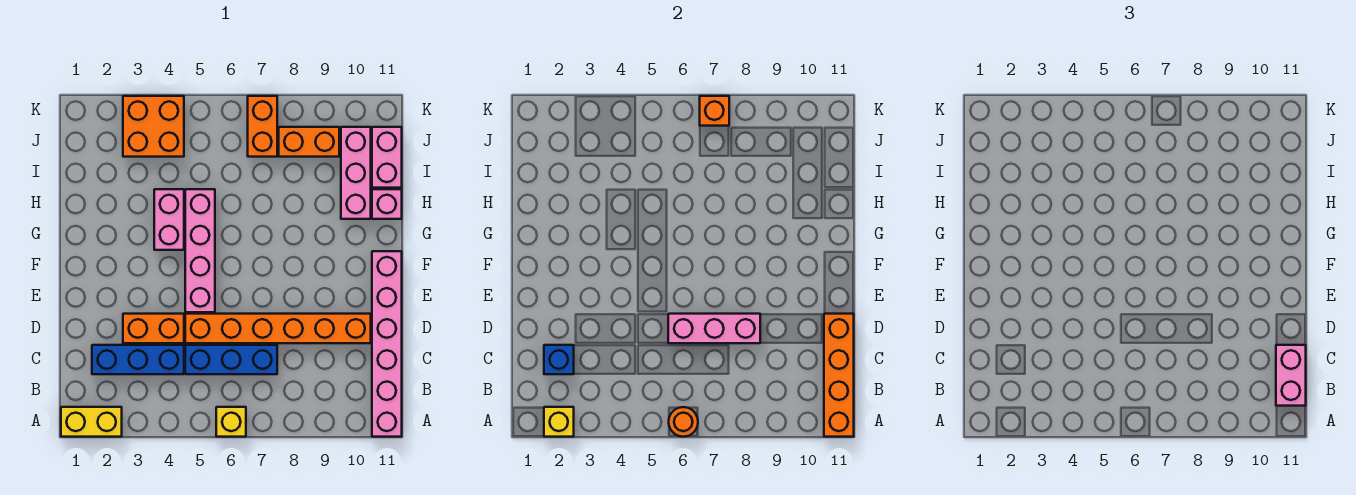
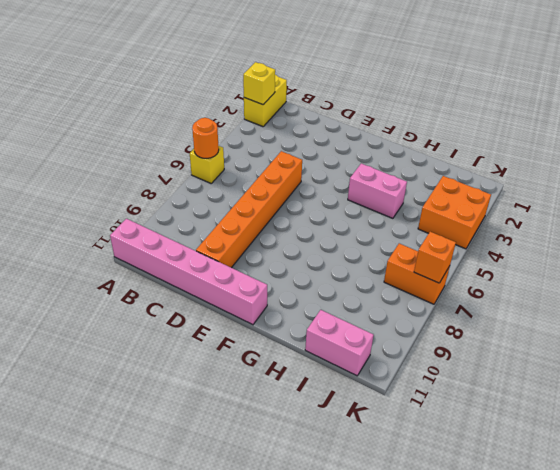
none -> blue 1x3 brick [92,345,184,374]
none -> blue 1x3 brick [185,345,277,374]
none -> orange 1x2 brick [123,314,184,343]

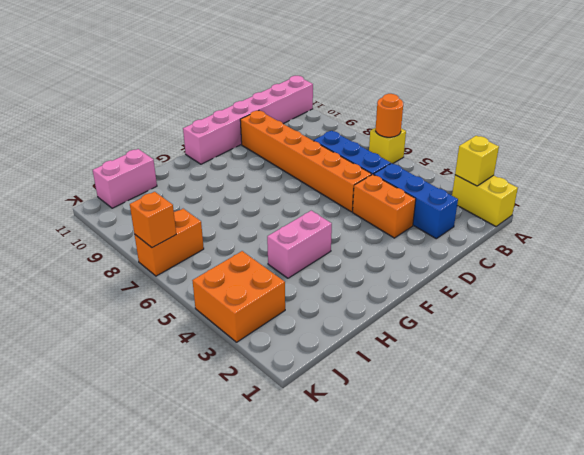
none -> pink 1x4 brick [185,189,215,312]
none -> pink 1x3 brick [341,127,371,219]
none -> pink 1x1 brick [372,189,402,219]

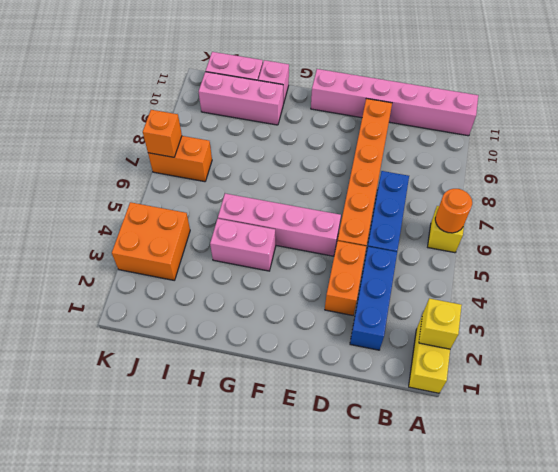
none -> orange 1x2 brick [279,127,339,157]
none -> orange 1x4 brick [824,314,854,437]
none -> blue 1x1 brick [544,345,574,374]

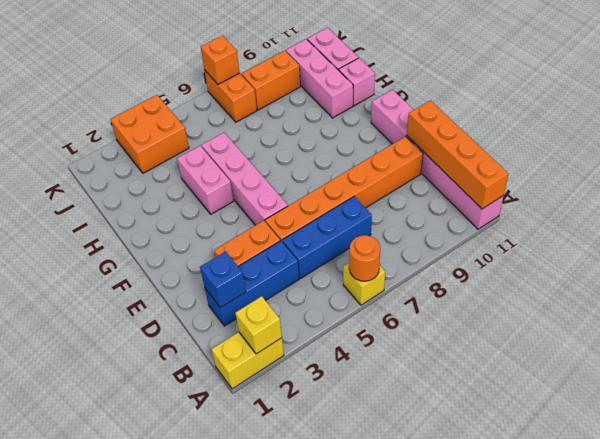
none -> pink 1x3 brick [668,314,760,343]
none -> pink 1x2 brick [1276,345,1306,406]

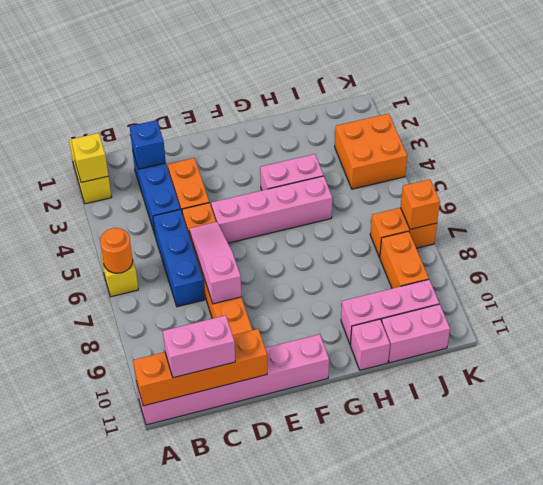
pink 1x3 slope [189,222,241,304] -> pink 1x3 brick [668,314,760,343]

